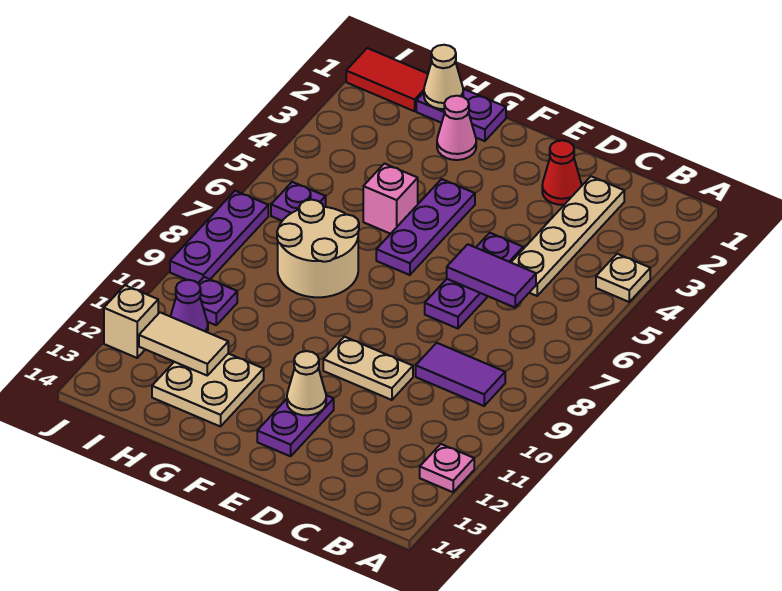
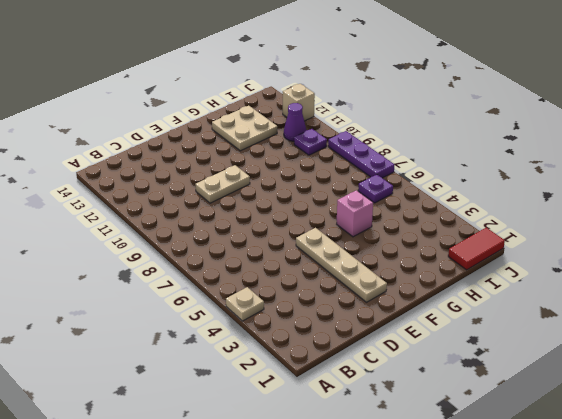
tan 1x4 plate [296,228,387,302] -> tan 1x4 plate moved to [511,176,624,296]
none -> pink 1x1 plate [420,444,474,492]
none -> purple 1x2 tile [416,343,505,406]
none -> red 1x1 cone [542,140,582,205]

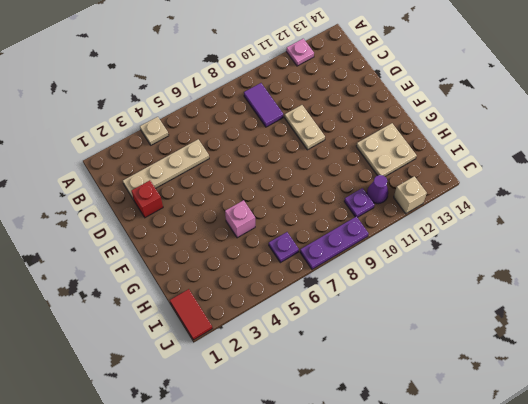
red 1x1 brick [132,180,163,218] -> red 1x1 cone [542,140,582,205]
none -> purple 1x3 plate [425,233,523,329]
none -> purple 1x2 plate [257,395,334,456]
none -> purple 1x3 plate [376,179,475,275]

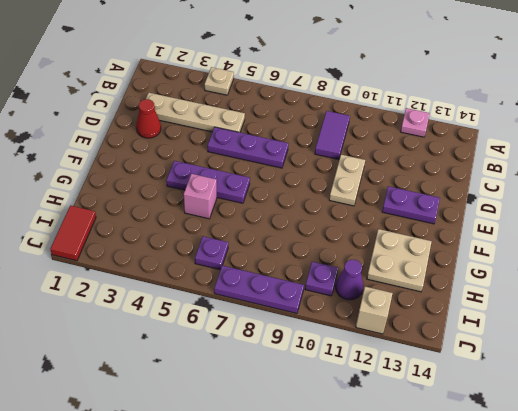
none -> purple 1x2 plate [416,89,506,141]
none -> pink 1x1 cone [437,96,476,160]
none -> tan 2x2 round brick [277,200,359,297]

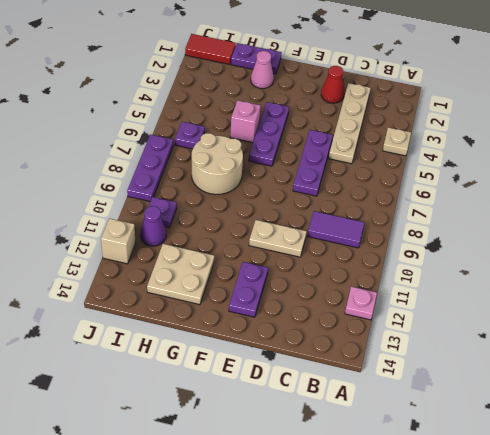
none -> purple 1x2 tile [447,244,536,307]
none -> tan 1x1 cone [287,351,326,415]
none -> tan 1x1 cone [424,45,463,109]

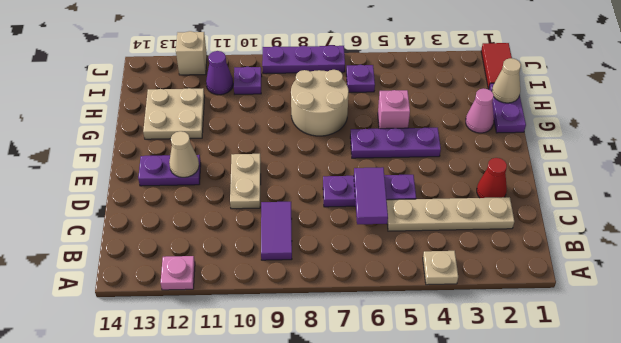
none -> tan 1x2 tile [139,312,228,375]

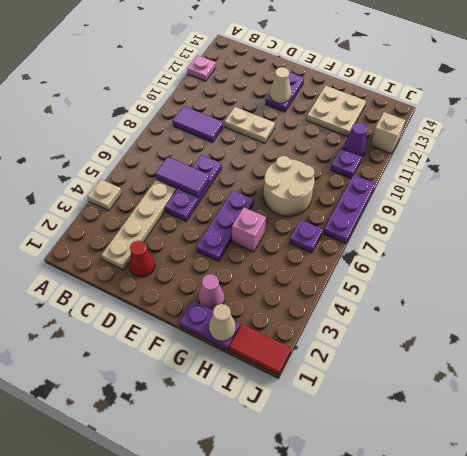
none -> tan 1x2 tile [139,312,228,375]

